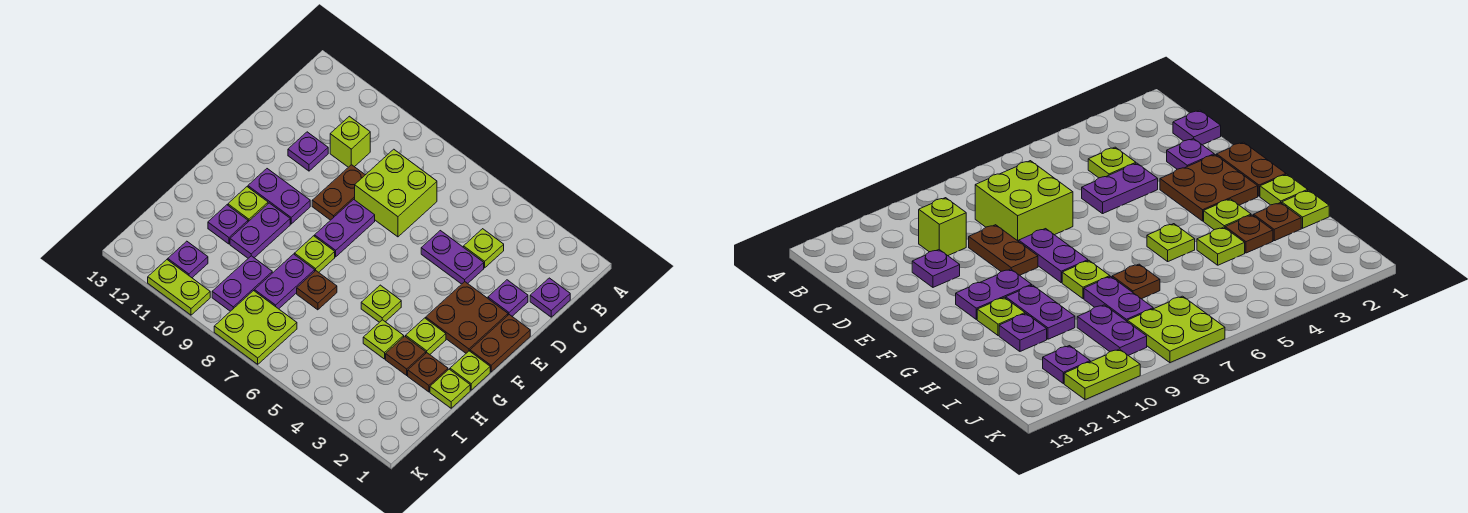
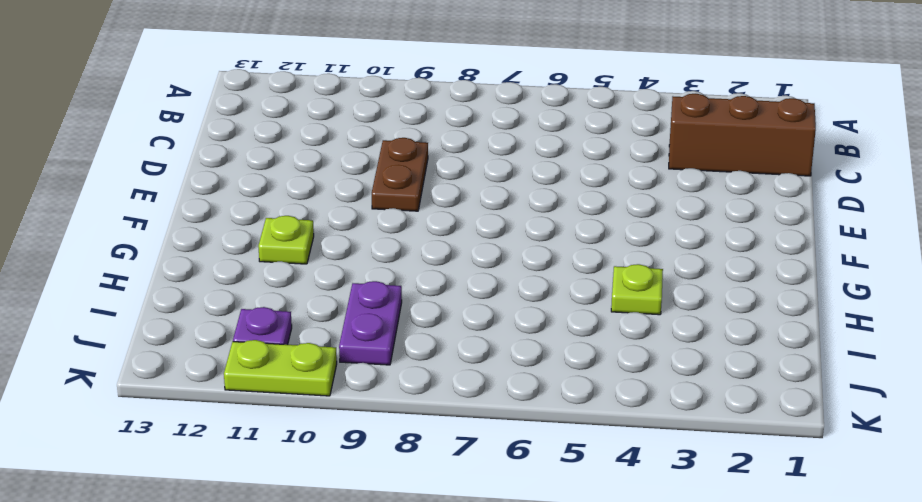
brown 1x3 brick [669,94,816,176] -> purple 1x1 plate [530,278,570,317]
none -> lime 1x1 plate [464,229,504,268]
none -> lime 2x2 brick [355,149,437,237]
none -> lime 1x1 brick [330,116,370,167]

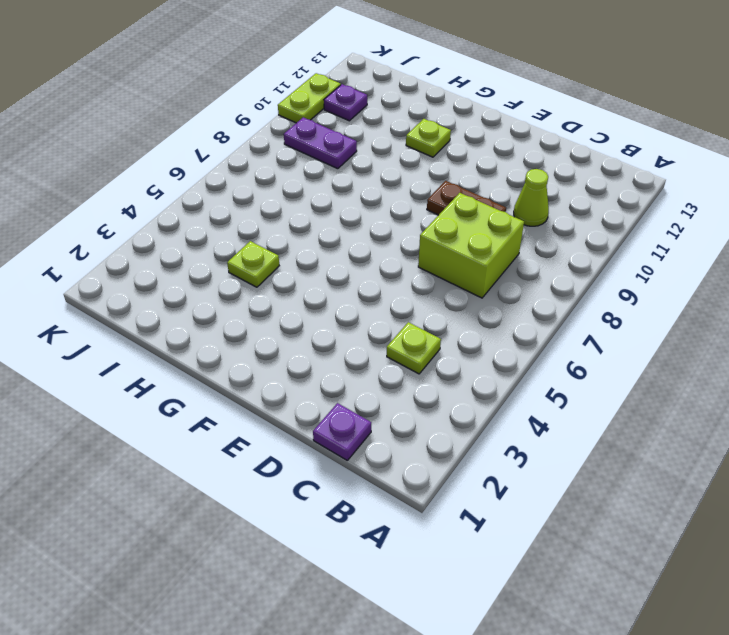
lime 1x1 cone [514,169,549,226] -> lime 1x1 brick [330,116,370,167]
none -> purple 1x1 plate [488,280,528,316]
none -> purple 1x2 plate [421,231,484,284]
none -> purple 1x1 plate [288,132,328,171]

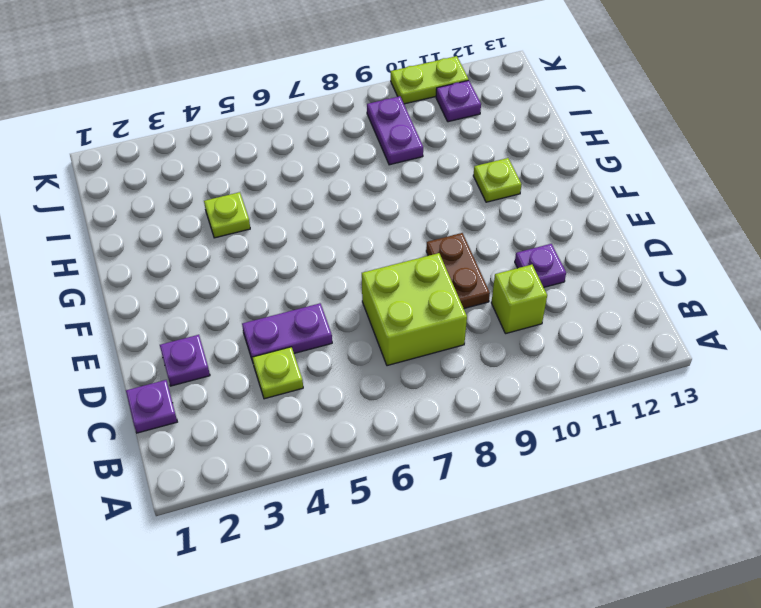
none -> brown 1x2 plate [470,315,530,372]
none -> brown 2x2 plate [426,282,508,353]
none -> purple 1x2 plate [315,199,375,257]

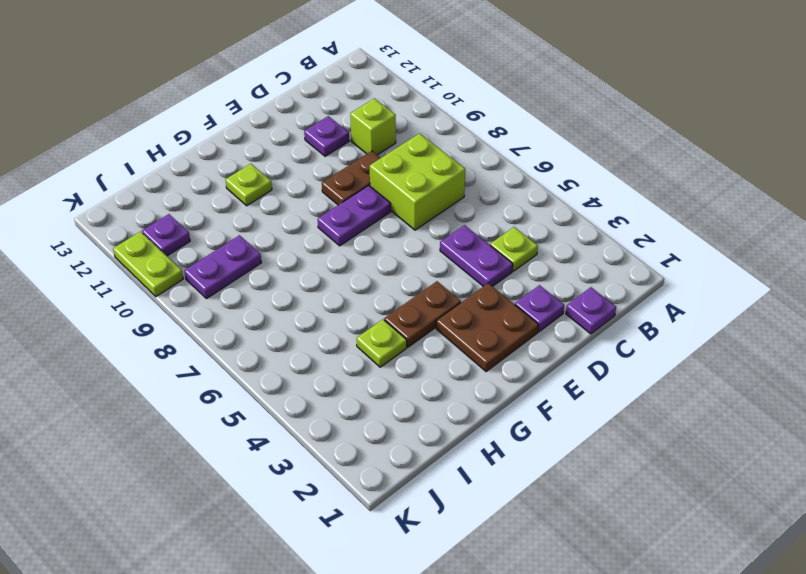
brown 1x2 plate [384,281,461,347] -> brown 1x2 plate moved to [470,315,530,372]
none -> purple 1x2 plate [248,169,310,224]
none -> lime 1x1 plate [450,351,490,390]
none -> lime 1x1 plate [406,318,446,354]

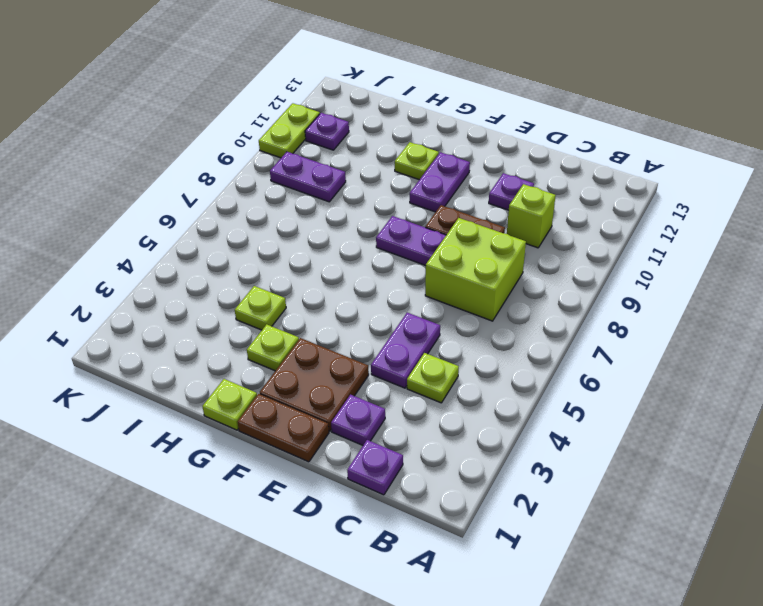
none -> lime 1x1 plate [361,285,401,322]
none -> lime 1x1 plate [295,236,335,272]
none -> purple 1x2 plate [230,203,290,258]

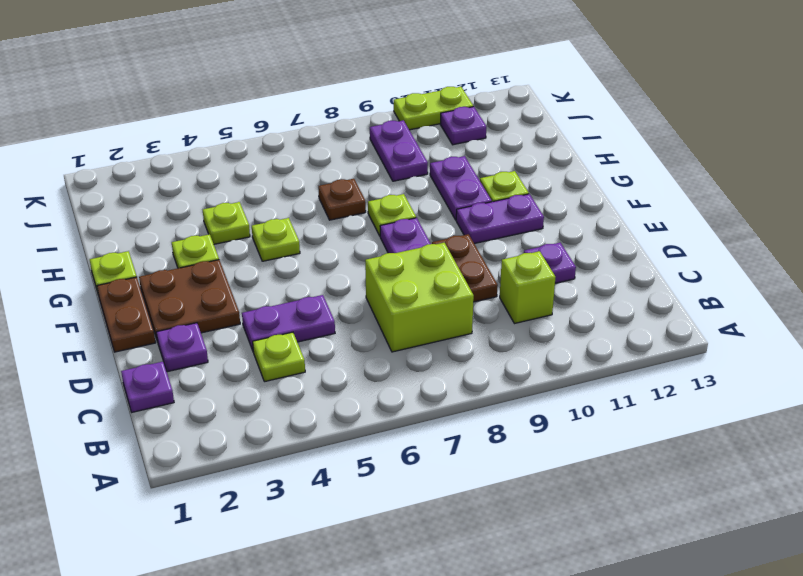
none -> lime 1x1 plate [430,369,470,408]
none -> brown 1x1 plate [408,353,448,392]
none -> brown 1x1 plate [386,336,426,375]

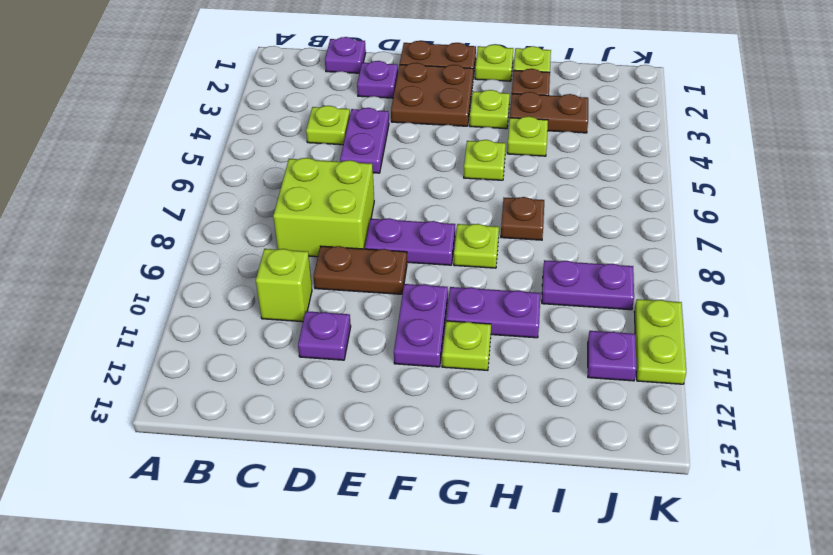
brown 1x2 plate [510,92,588,133] -> brown 1x1 plate [386,336,426,375]
none -> purple 1x2 plate [254,254,315,309]
none -> purple 1x1 plate [208,205,248,244]
none -> lime 2x2 plate [214,291,297,364]

